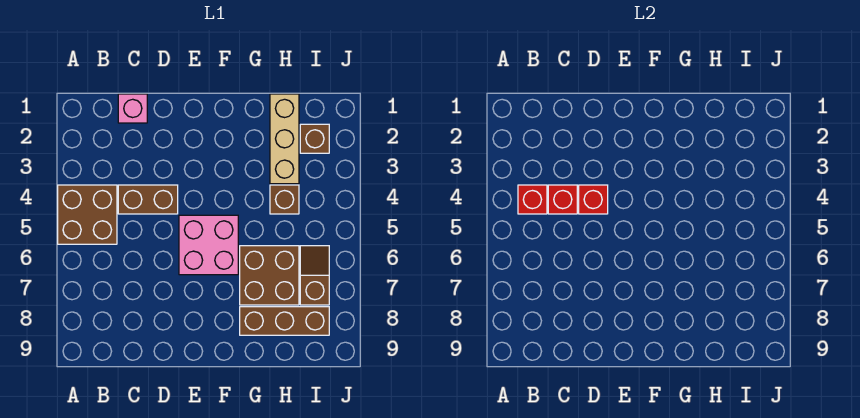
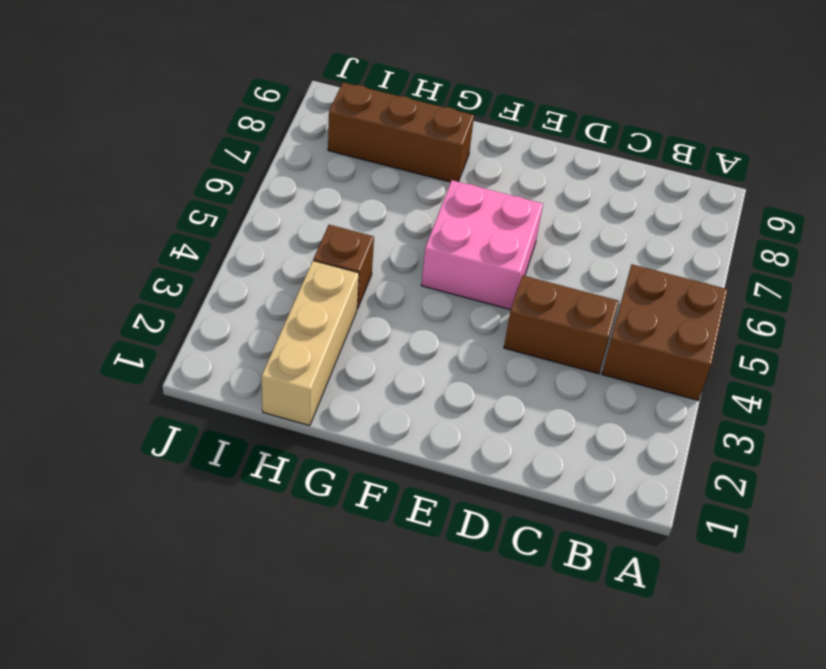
none -> pink 1x1 brick [118,94,147,123]
none -> brown 2x2 brick [240,246,299,305]
none -> brown 1x1 brick [300,124,329,153]

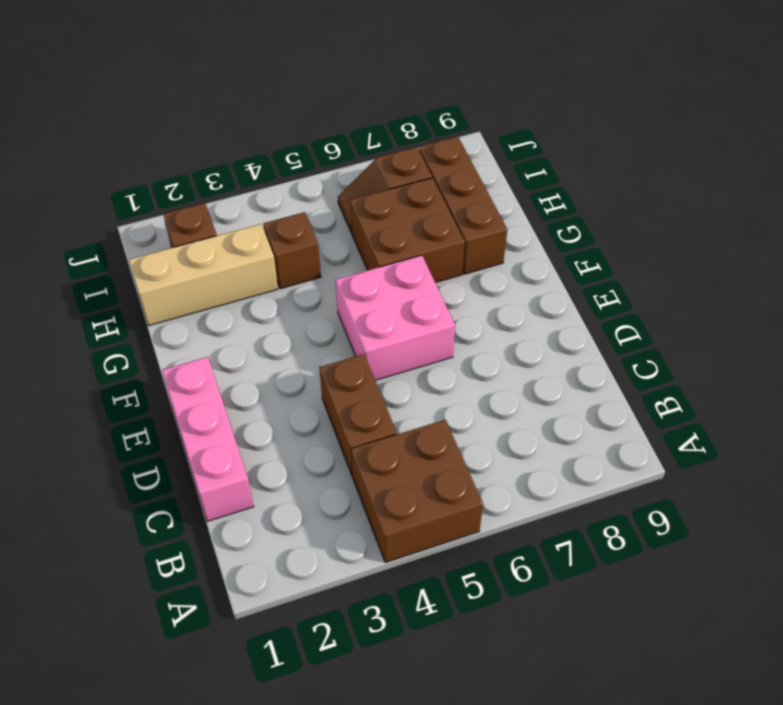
pink 1x3 brick [162,357,254,521] -> pink 1x1 brick [118,94,147,123]
none -> red 1x1 brick [518,185,547,214]
none -> red 1x1 brick [548,185,577,214]
none -> red 1x1 brick [579,185,608,214]

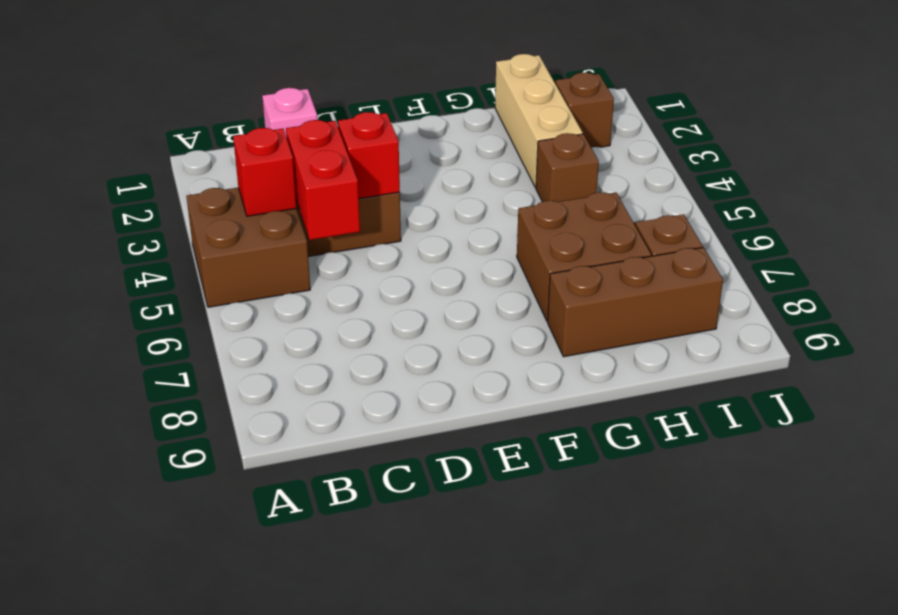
red 1x2 brick [286,120,360,240] -> red 1x1 brick [548,185,577,214]
none -> pink 2x2 brick [179,215,238,275]

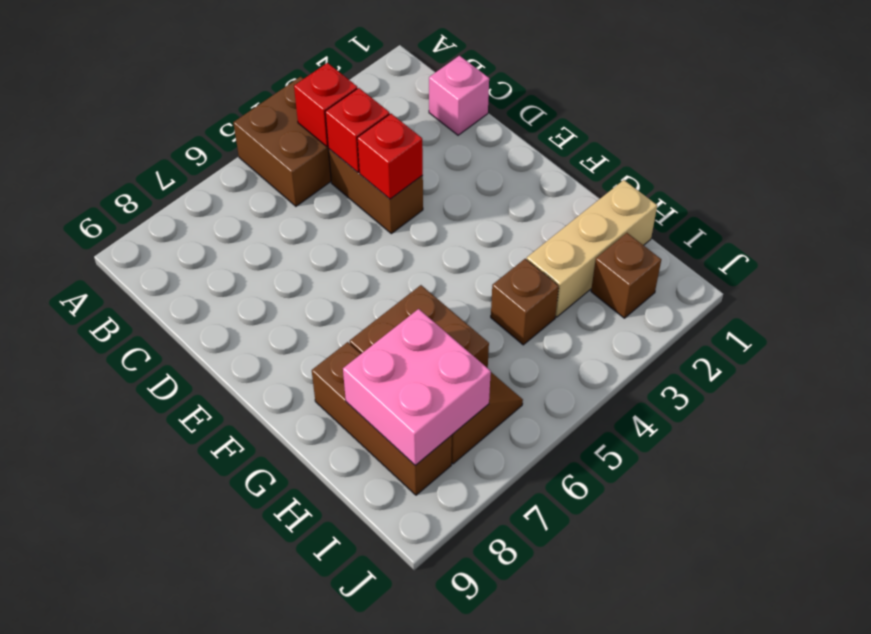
pink 2x2 brick [343,309,491,465] -> pink 2x2 brick moved to [179,215,238,275]

